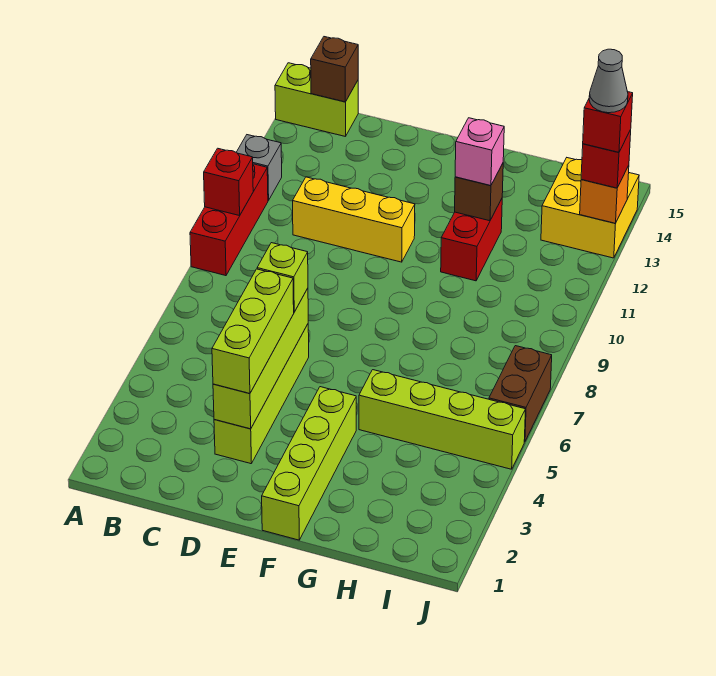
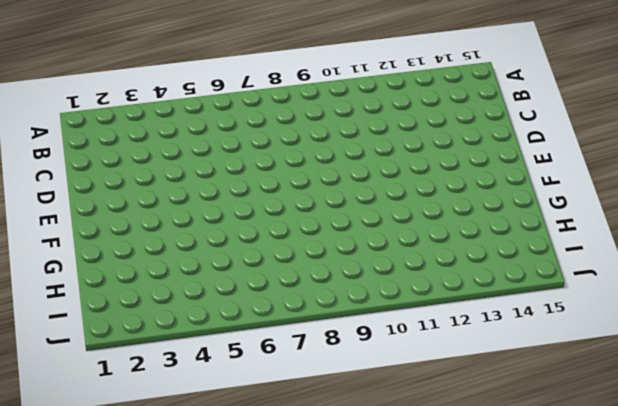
none -> red 1x3 brick [190,164,268,276]
none -> grey 1x1 brick [236,135,282,200]
none -> lime 1x2 brick [275,63,358,137]

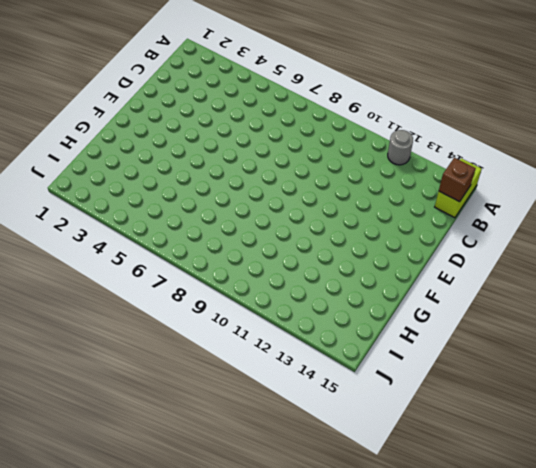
grey 1x1 round brick [388,130,413,165] -> grey 1x1 brick [236,135,282,200]
none -> red 1x3 brick [190,164,268,276]
none -> yellow 1x3 brick [293,177,415,262]
none -> lime 1x4 brick [214,324,309,464]

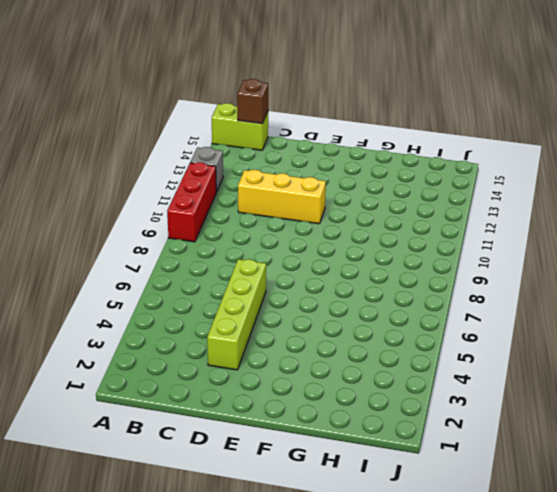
none -> lime 1x4 brick [262,387,356,540]
none -> lime 1x4 brick [359,370,525,469]
none -> red 1x2 brick [441,199,502,281]

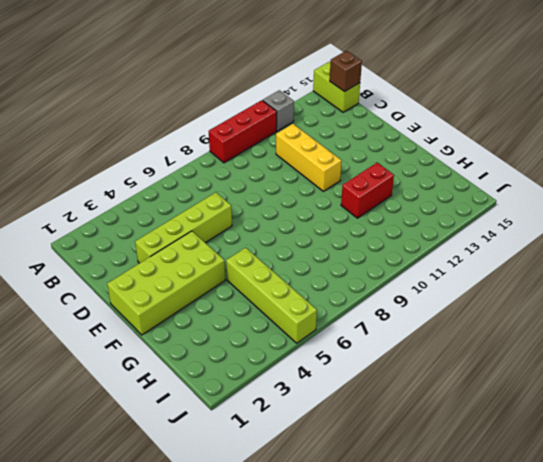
lime 2x4 brick [107,231,225,335] -> lime 1x4 brick [262,387,356,540]
none -> yellow 2x2 brick [541,158,639,258]
none -> brown 1x2 brick [489,346,552,442]
none -> red 1x1 brick [204,148,253,216]

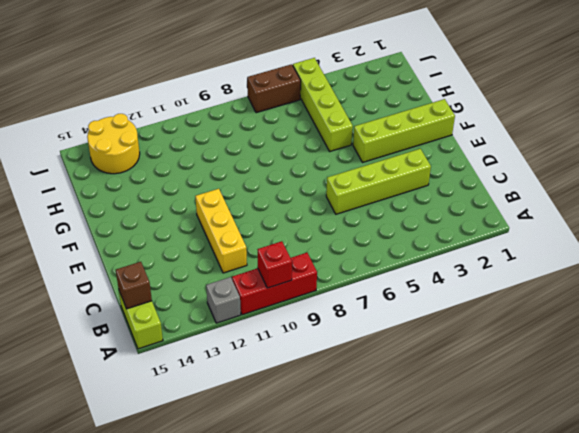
yellow 2x2 round brick [87,114,140,174] -> yellow 2x2 brick [541,158,639,258]
none -> red 1x2 brick [441,199,502,281]
none -> lime 1x4 brick [213,288,308,429]
none -> brown 1x1 brick [455,163,503,221]

